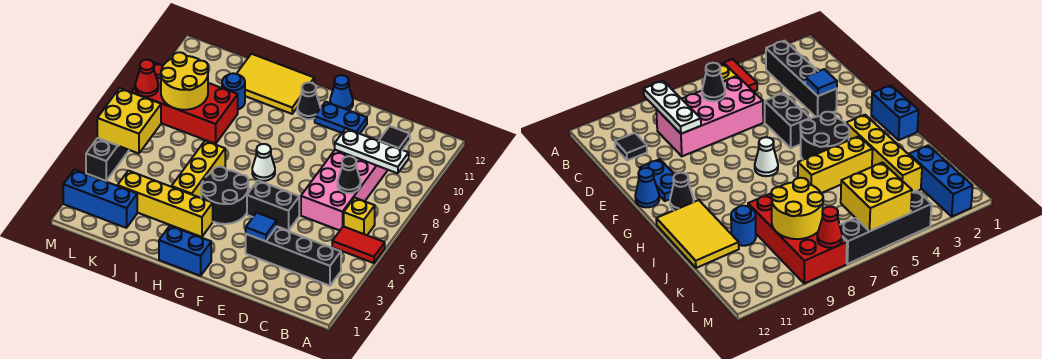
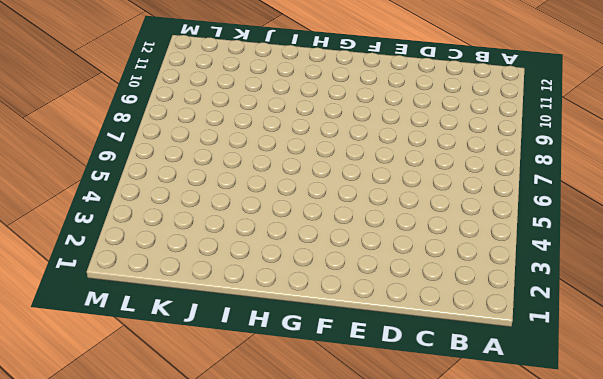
none -> red 1x2 tile [332,226,385,263]
none -> black 1x4 brick [246,227,341,286]
none -> yellow 1x1 brick [344,198,375,235]

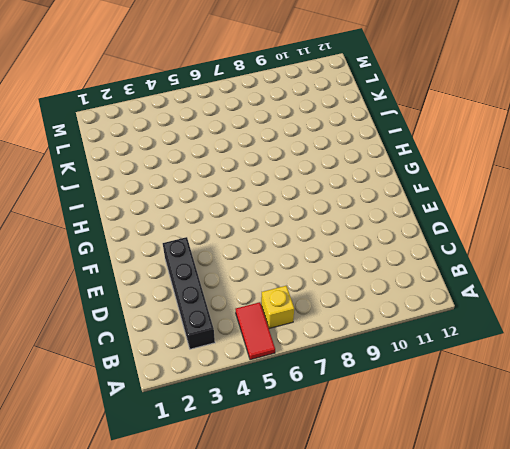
none -> pink 2x4 brick [301,150,387,230]
none -> black 1x1 tile [379,126,410,150]
none -> black 1x2 brick [247,181,299,231]

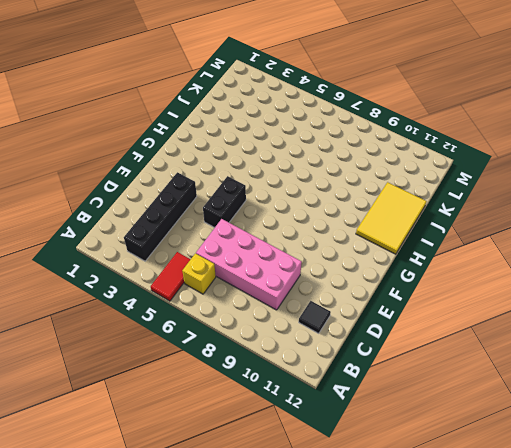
none -> blue 1x2 plate [315,102,367,134]
none -> blue 1x1 cone [330,75,353,110]
none -> blue 1x2 brick [159,226,211,276]

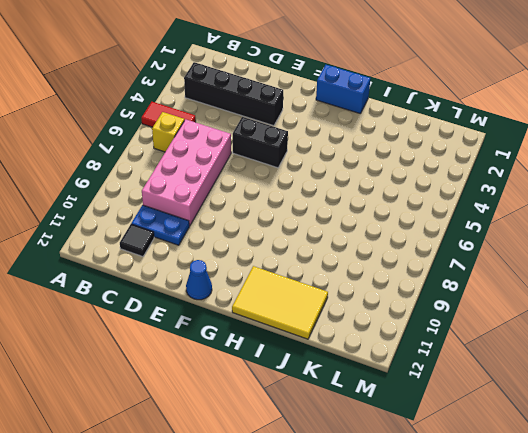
blue 1x2 plate [131,205,189,245] -> blue 1x2 plate moved to [315,102,367,134]
none -> black 2x2 round brick [201,167,248,224]
none -> white 1x1 cone [252,144,275,181]
none -> black 1x1 cone [297,82,320,119]

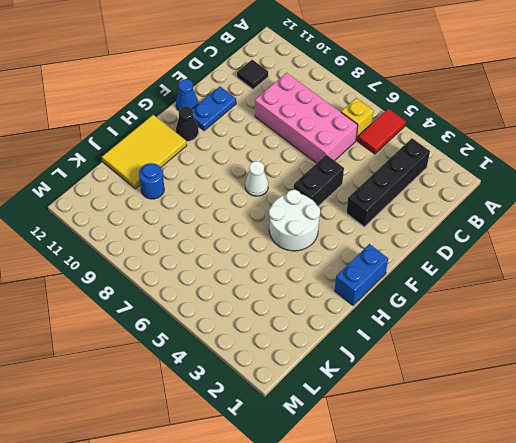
white 2x2 round brick [269,190,320,251] -> black 2x2 round brick [201,167,248,224]
none -> yellow 1x4 brick [118,171,213,237]
none -> yellow 1x3 brick [172,141,225,198]
none -> red 2x4 brick [131,62,238,144]

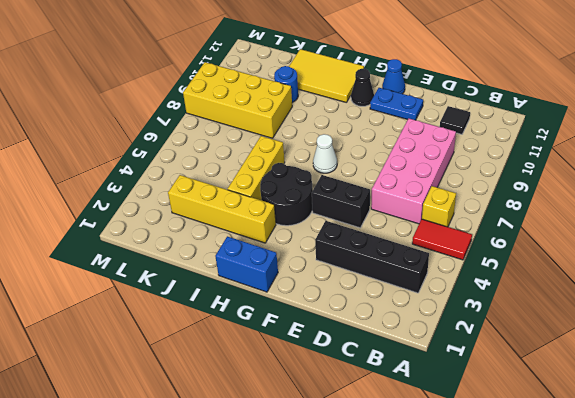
yellow 2x4 brick [183,62,292,138] -> red 2x4 brick [131,62,238,144]
none -> blue 1x3 brick [63,170,137,228]
none -> black 1x4 brick [86,138,129,181]
none -> white 1x3 plate [335,129,409,173]

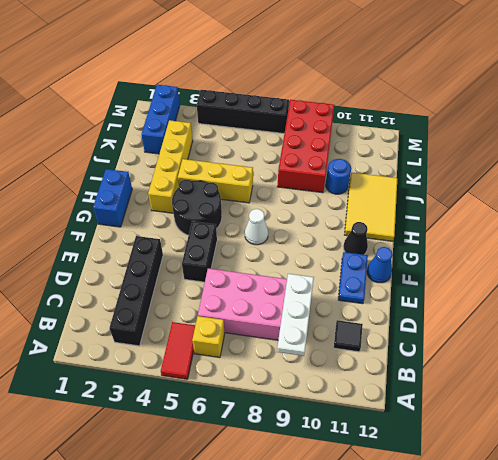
none -> black 1x1 cone [338,156,361,193]
none -> blue 1x1 tile [246,213,277,241]
none -> yellow 2x2 round brick [161,52,208,110]

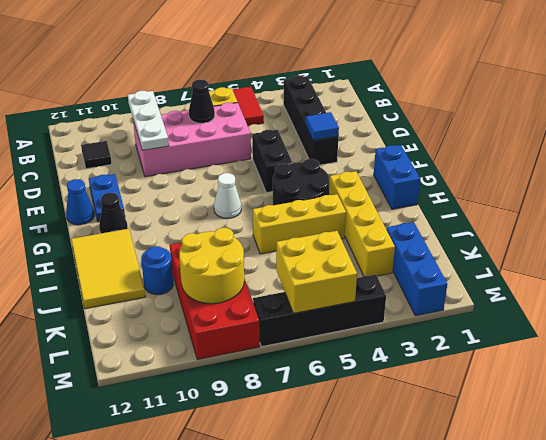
none -> red 1x1 cone [135,60,158,96]

